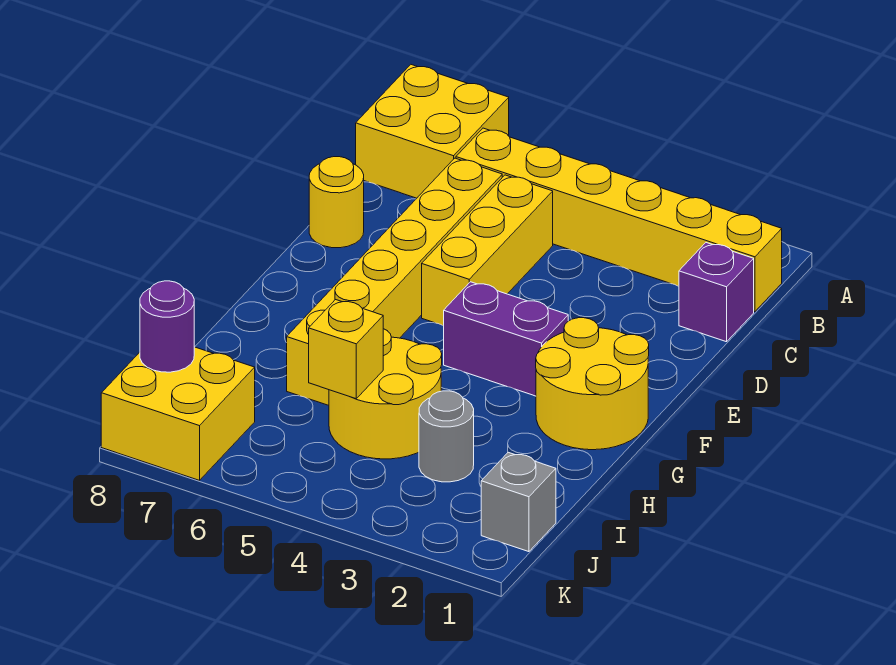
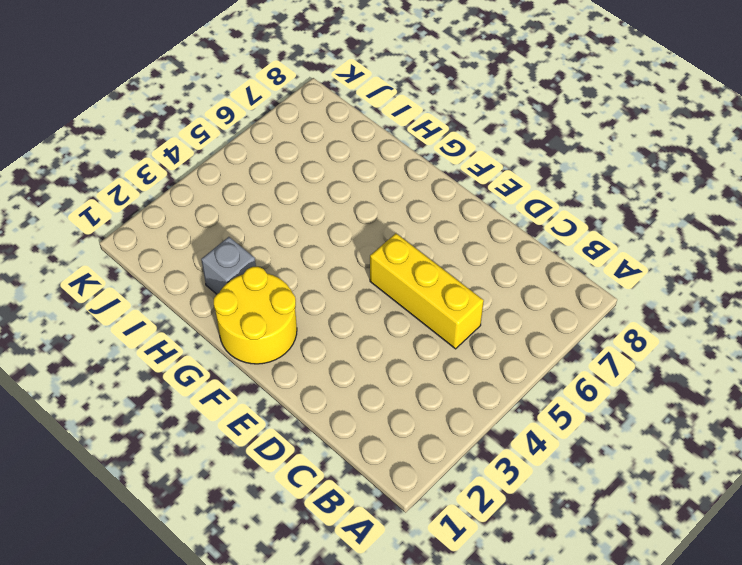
grey 1x1 brick [201,237,256,294] -> grey 1x1 brick moved to [481,452,556,552]
none -> yellow 2x2 brick [356,65,509,198]
none -> yellow 1x6 brick [456,128,782,312]
none -> purple 1x1 brick [679,243,754,342]

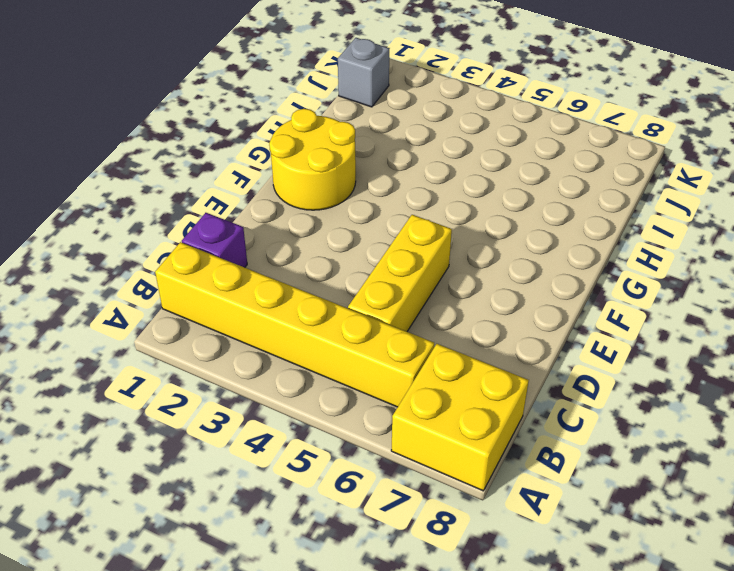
none -> yellow 1x6 brick [287,158,502,405]
none -> yellow 1x1 round brick [309,157,364,248]
none -> purple 1x2 brick [444,282,568,396]

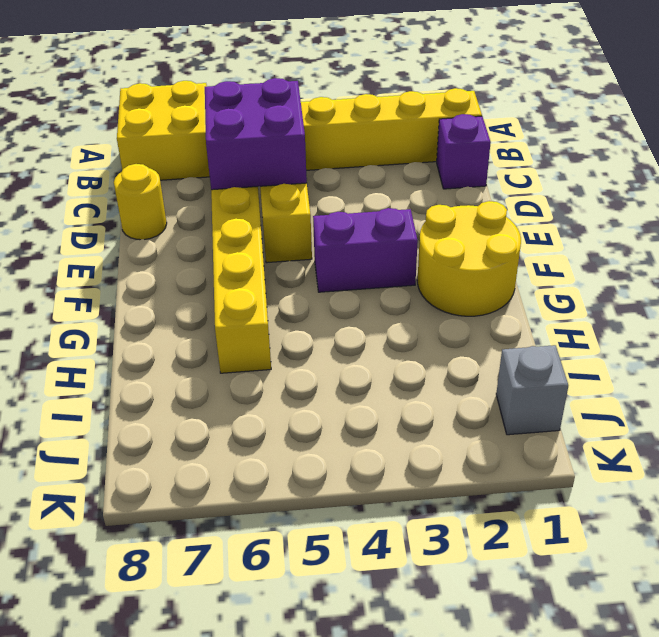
purple 2x2 brick [205,78,307,190] -> none
none -> yellow 2x2 round brick [329,329,442,459]
none -> grey 1x1 round brick [419,391,474,482]
none -> yellow 2x2 brick [101,347,255,480]

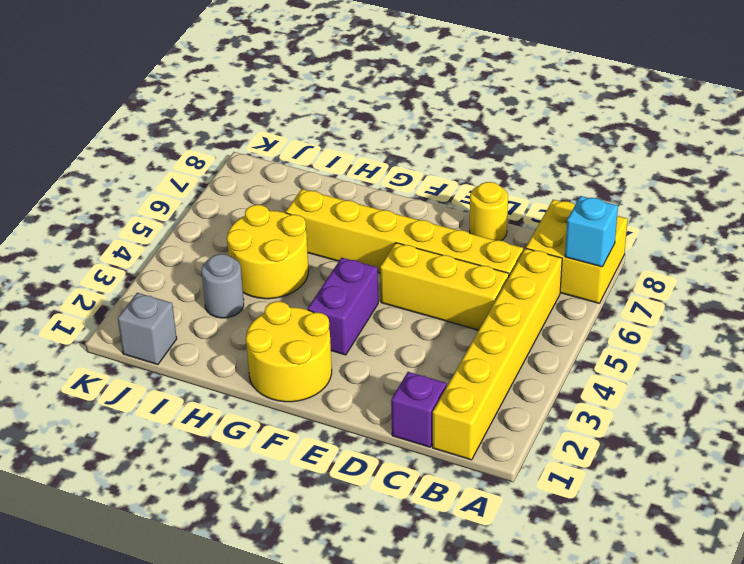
cyan 1x1 brick [565,196,618,267] -> none
none -> yellow 2x2 brick [101,347,255,480]
none -> yellow 1x1 brick [309,300,383,399]
none -> purple 1x1 round brick [140,281,194,372]

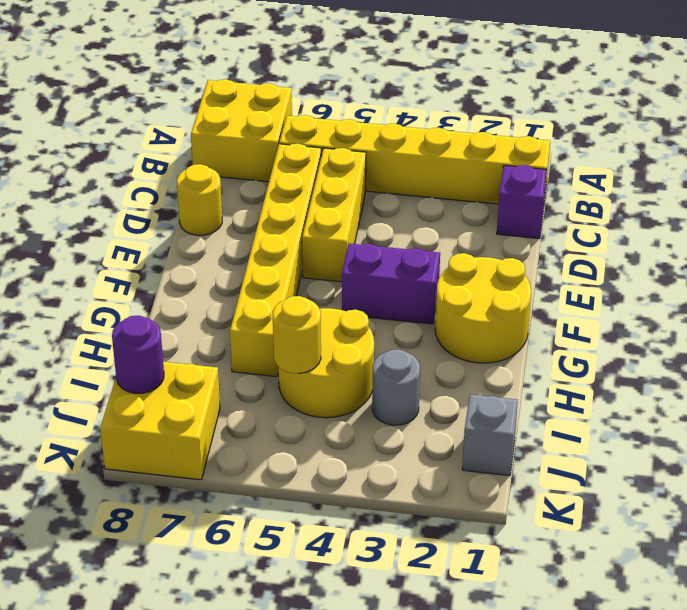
yellow 1x1 round brick [273,296,321,373] -> yellow 1x1 brick [309,300,383,399]

